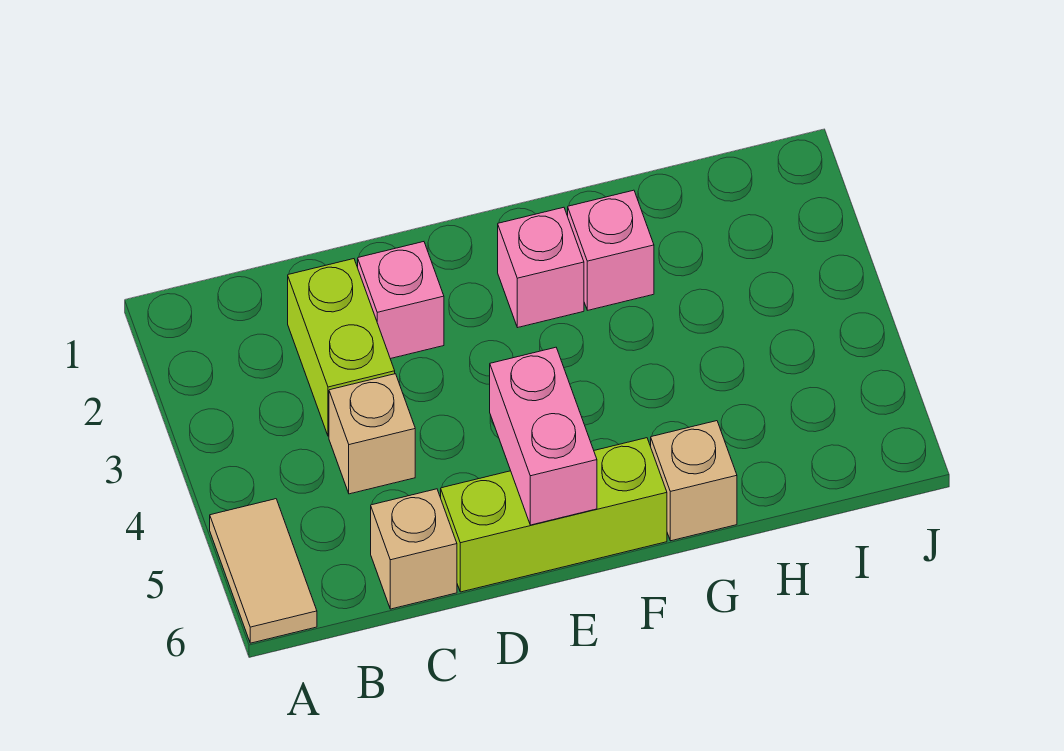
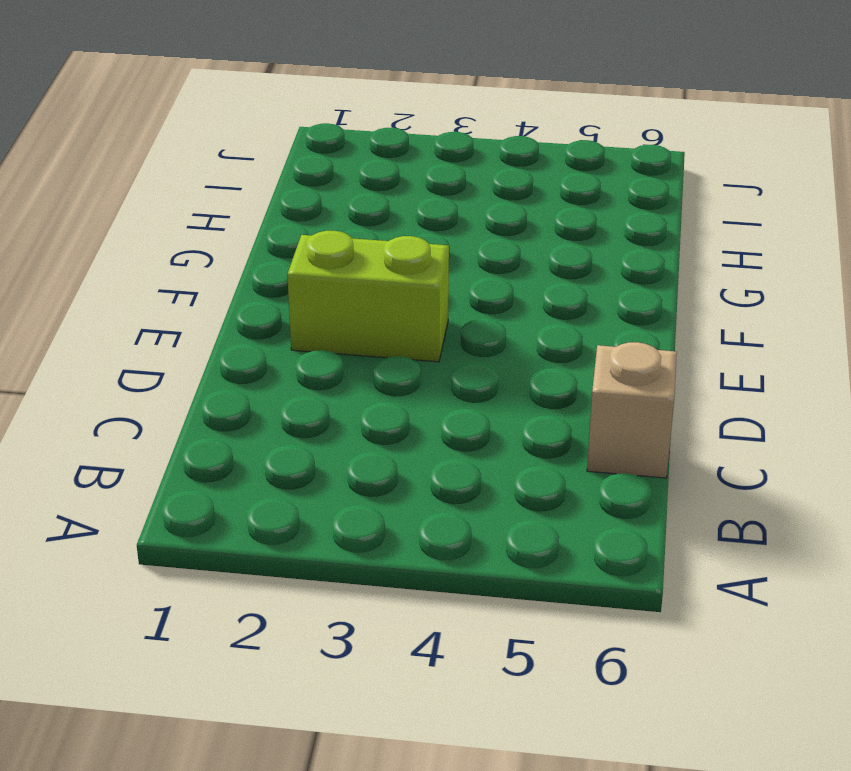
lime 1x2 brick [287,231,449,362] -> lime 1x2 brick moved to [288,259,395,436]
none -> tan 1x2 tile [210,499,317,643]
none -> tan 1x1 brick [329,374,415,494]

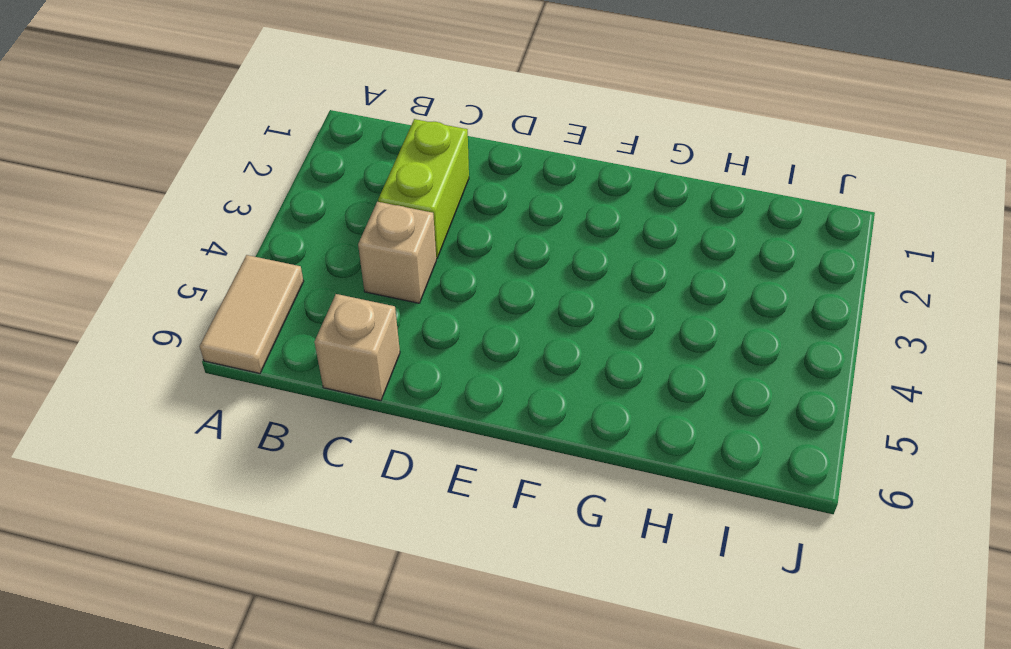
none -> pink 1x1 brick [358,242,444,359]
none -> lime 1x3 brick [441,438,667,592]

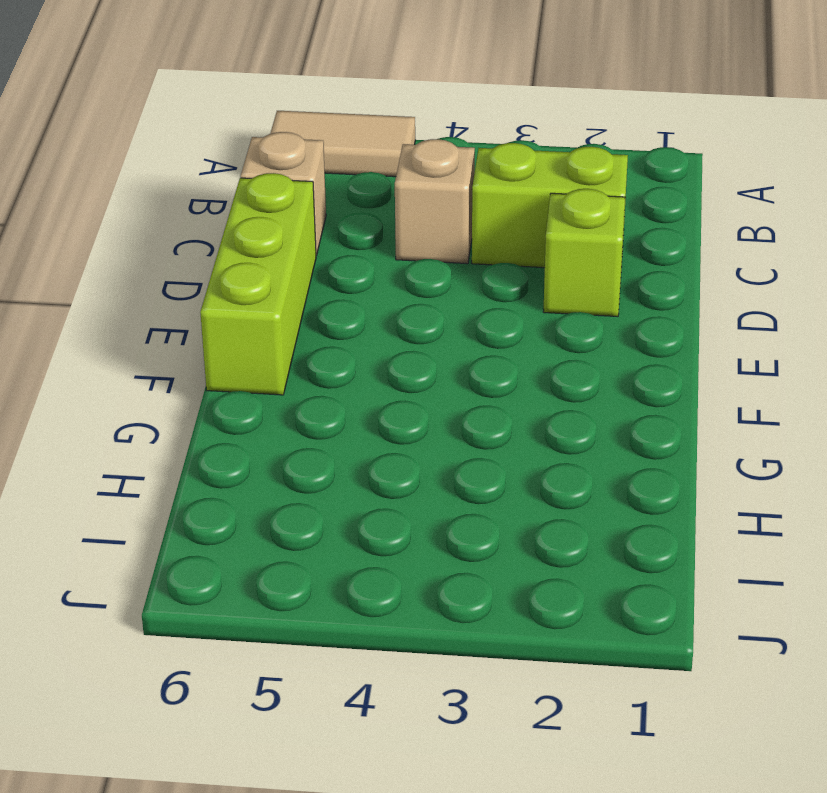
lime 1x1 brick [543,189,625,317] -> pink 1x1 brick [358,242,444,359]
none -> pink 1x1 brick [498,207,584,328]
none -> pink 1x1 brick [568,190,654,310]

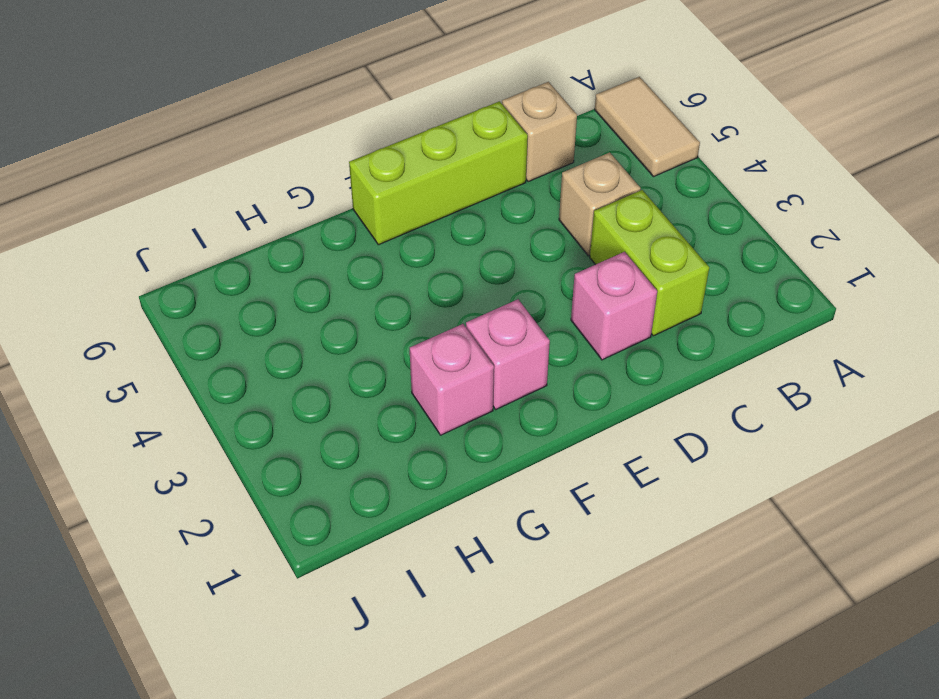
none -> tan 1x1 brick [651,421,737,541]
none -> pink 1x2 brick [490,347,597,525]

